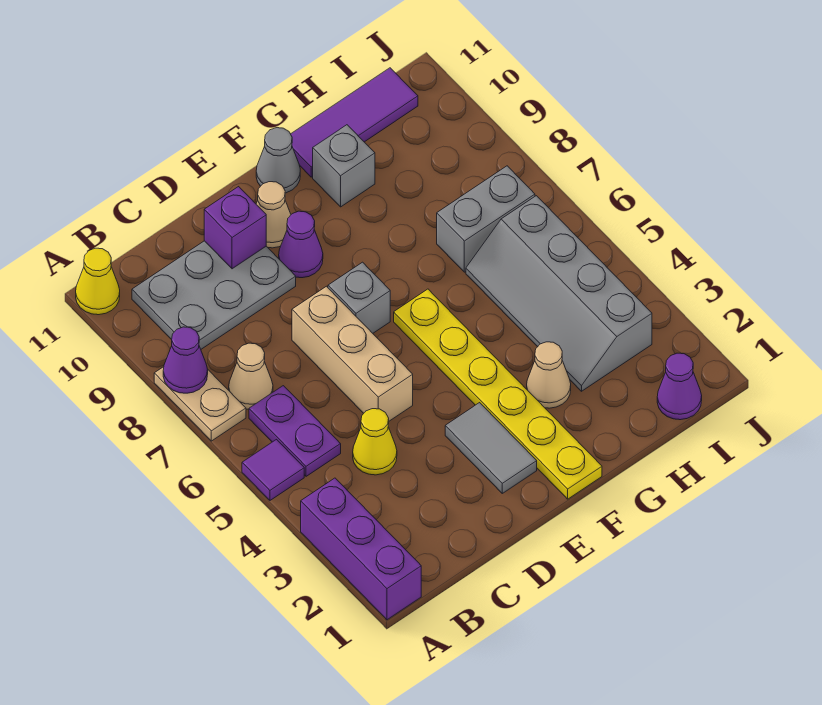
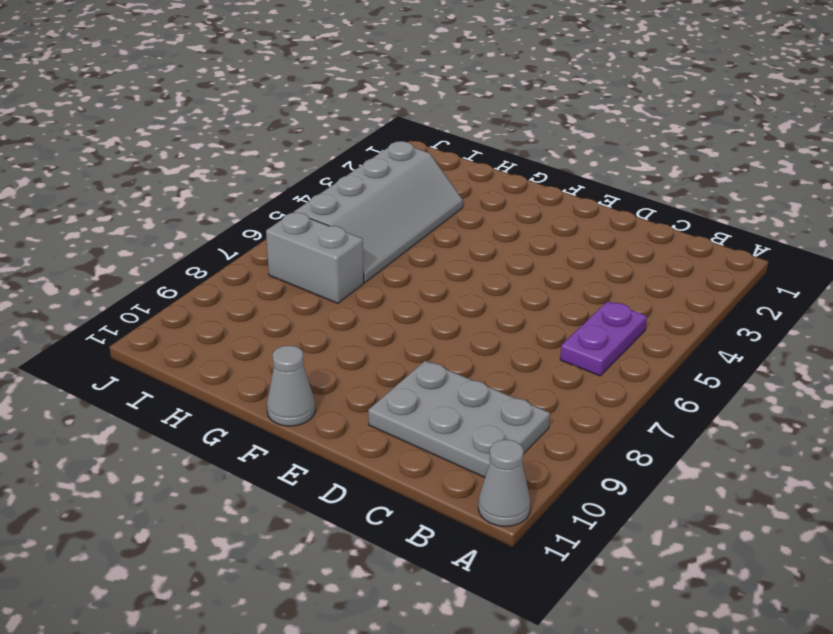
grey 1x1 cone [478,439,531,527] -> yellow 1x1 cone [76,248,120,315]
none -> purple 1x3 brick [301,478,421,620]
none -> purple 1x1 tile [242,440,304,500]
none -> tan 1x2 plate [154,367,246,441]

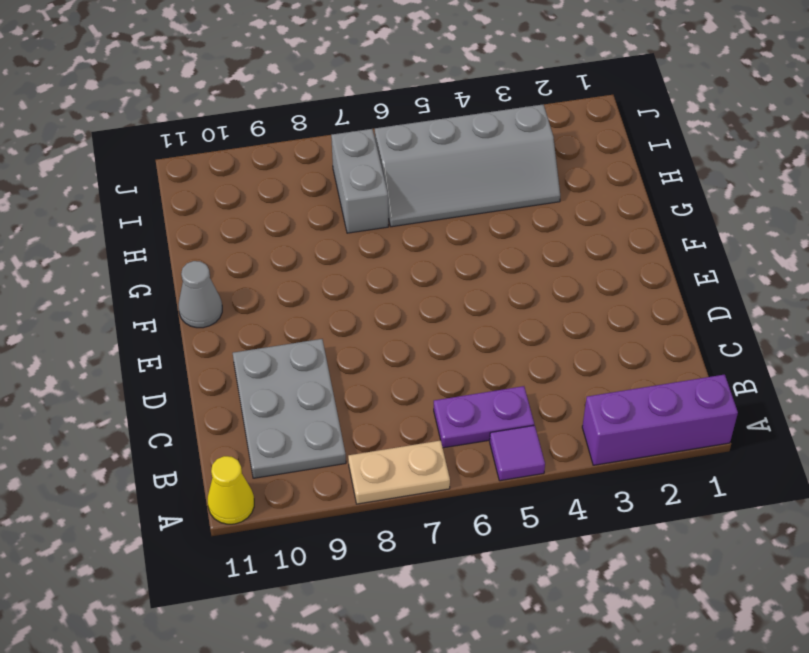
none -> tan 1x1 cone [229,343,273,409]
none -> yellow 1x1 cone [353,409,397,475]
none -> tan 1x3 brick [292,286,413,421]

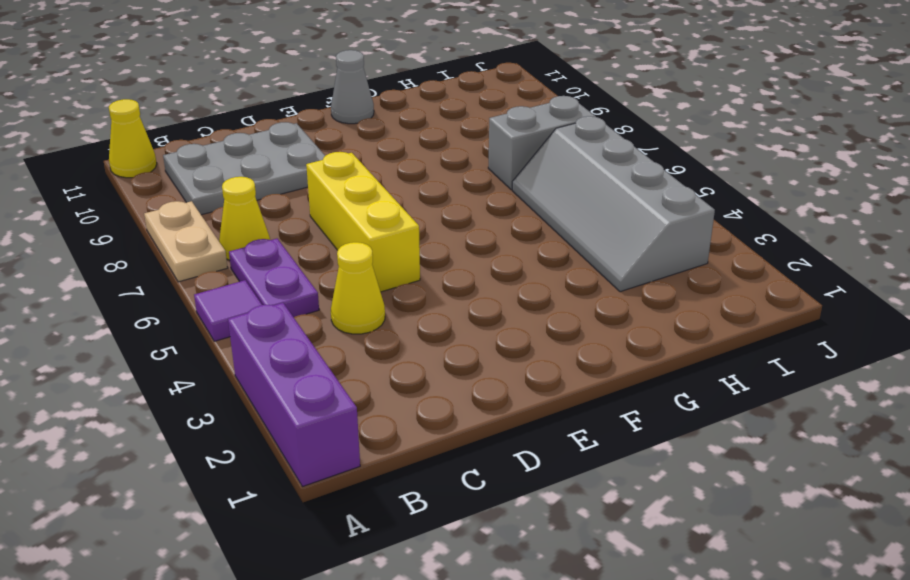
yellow 1x1 cone [219,177,270,260] -> tan 1x1 cone [229,343,273,409]
yellow 1x3 brick [306,152,420,292] -> tan 1x3 brick [292,286,413,421]
none -> grey 1x2 tile [445,403,537,493]
none -> grey 1x1 brick [328,262,390,333]
none -> purple 1x1 cone [279,211,323,278]

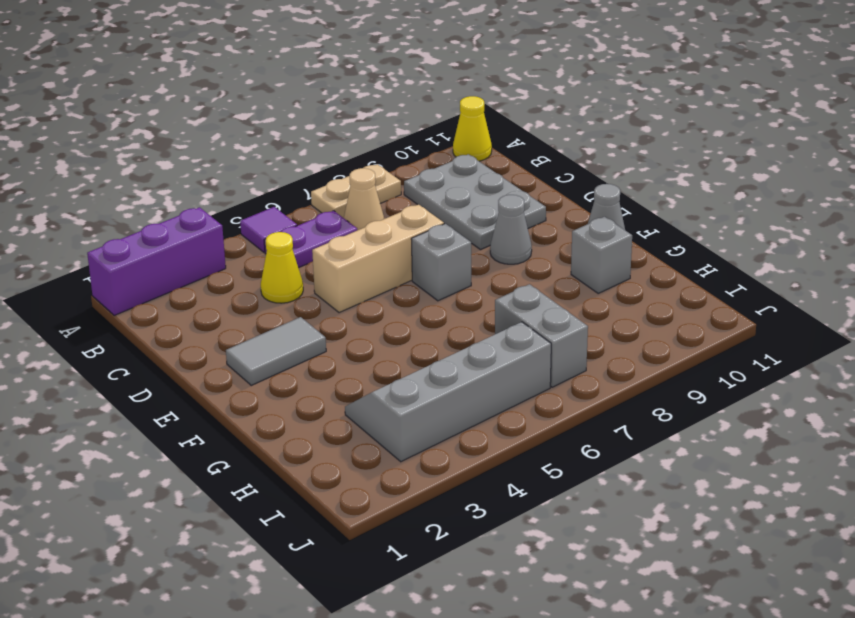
grey 1x1 cone [490,195,532,264] -> purple 1x1 cone [279,211,323,278]
none -> tan 1x1 cone [256,182,291,248]
none -> yellow 1x6 plate [394,289,602,499]
none -> tan 1x1 cone [527,342,571,408]

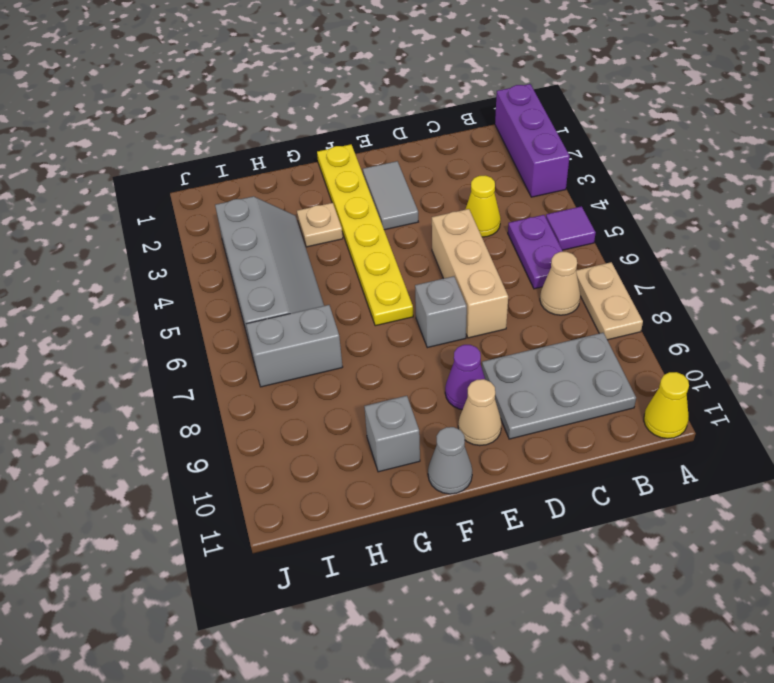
tan 1x1 plate [297,203,343,247] -> tan 1x1 cone [527,342,571,408]
none -> purple 1x3 tile [291,68,418,177]
none -> purple 1x1 cone [657,353,702,420]
none -> purple 1x1 cone [163,327,208,393]

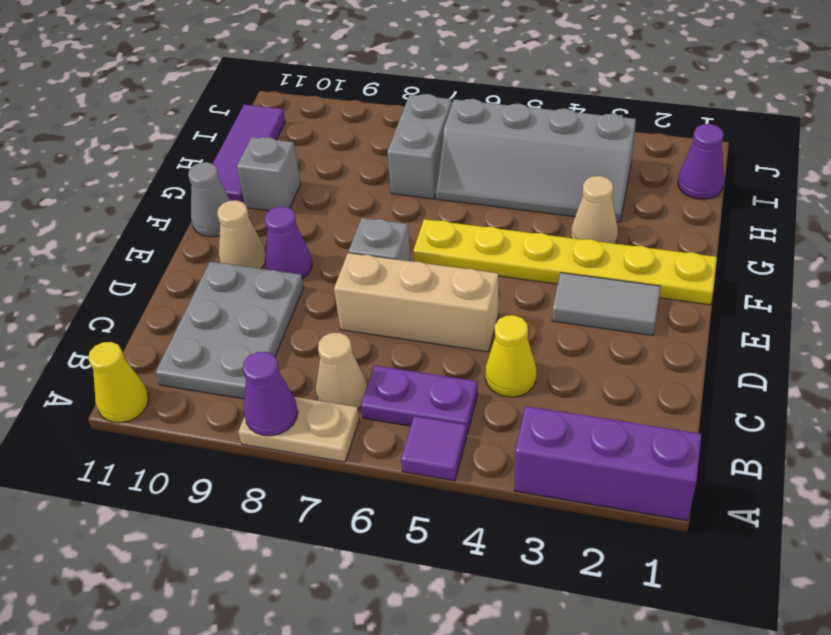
none -> purple 1x1 brick [204,187,266,269]

